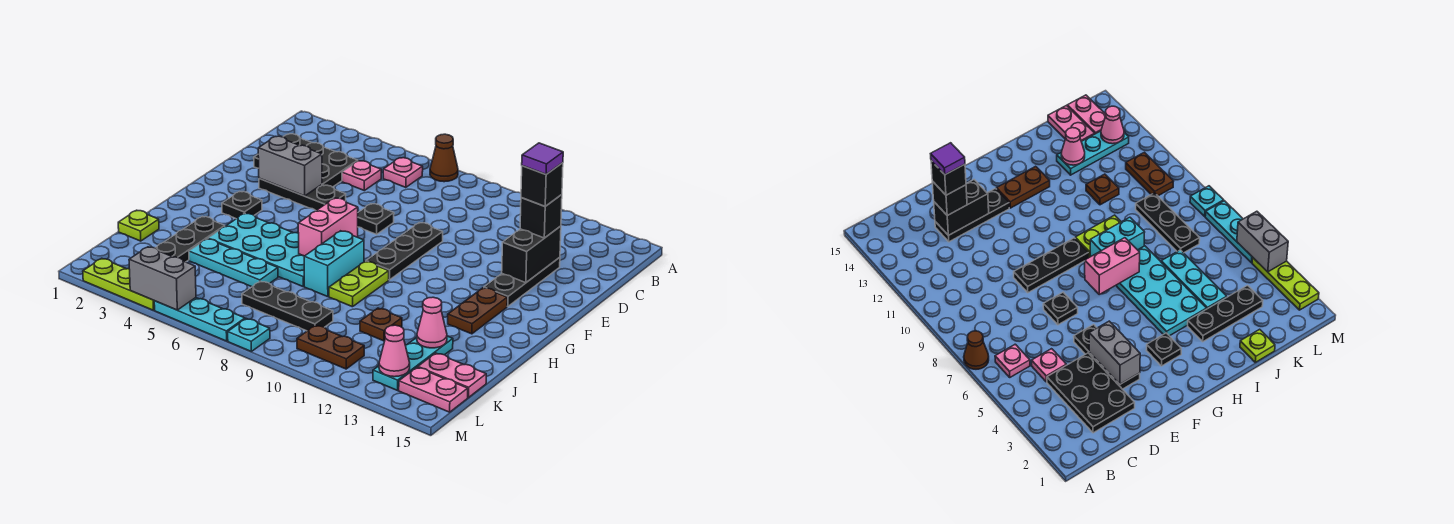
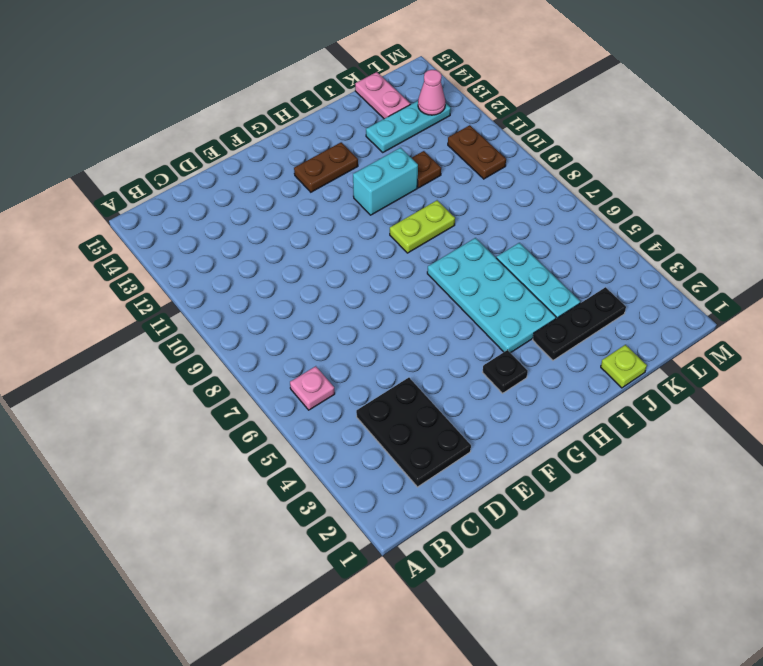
cyan 1x2 brick [353,148,418,215] -> cyan 1x2 brick moved to [304,231,364,297]
none -> brown 1x1 cone [430,134,458,182]
none -> pink 1x1 plate [342,161,381,190]
none -> black 1x3 plate [484,257,560,306]
none -> black 1x3 plate [259,178,346,210]

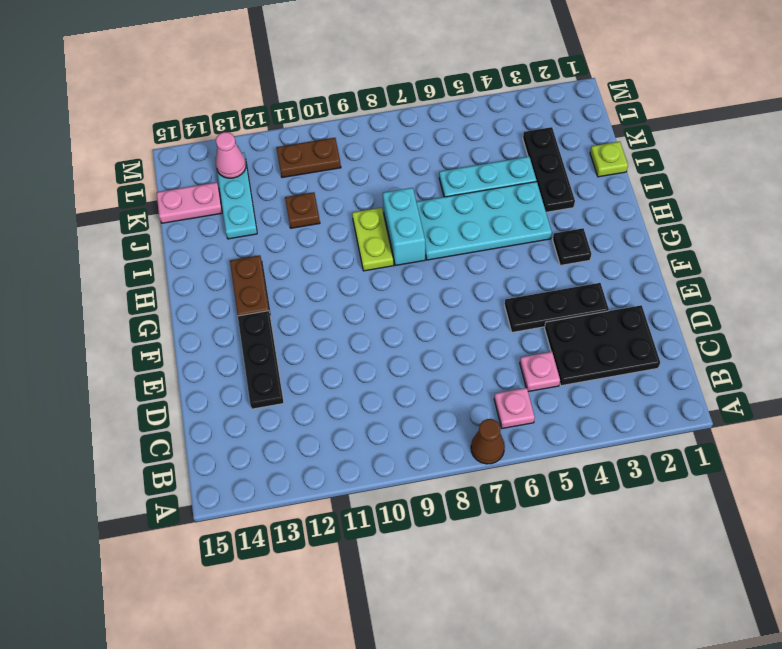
none -> black 1x1 plate [358,204,394,234]
none -> black 1x3 plate [366,223,443,280]
none -> black 1x3 plate [242,281,333,331]
none -> pink 1x2 plate [399,367,468,412]

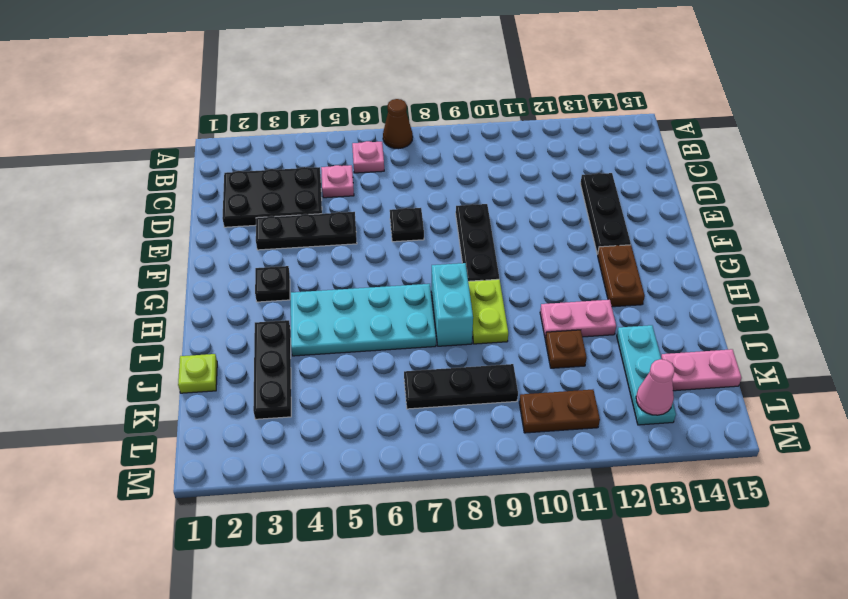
pink 1x2 plate [540,300,616,339] -> pink 1x2 plate moved to [399,367,468,412]
none -> cyan 1x3 plate [189,239,278,287]
none -> lime 1x3 plate [83,258,155,310]
none -> cyan 1x3 plate [154,298,245,341]
none -> cyan 1x1 plate [228,319,270,351]

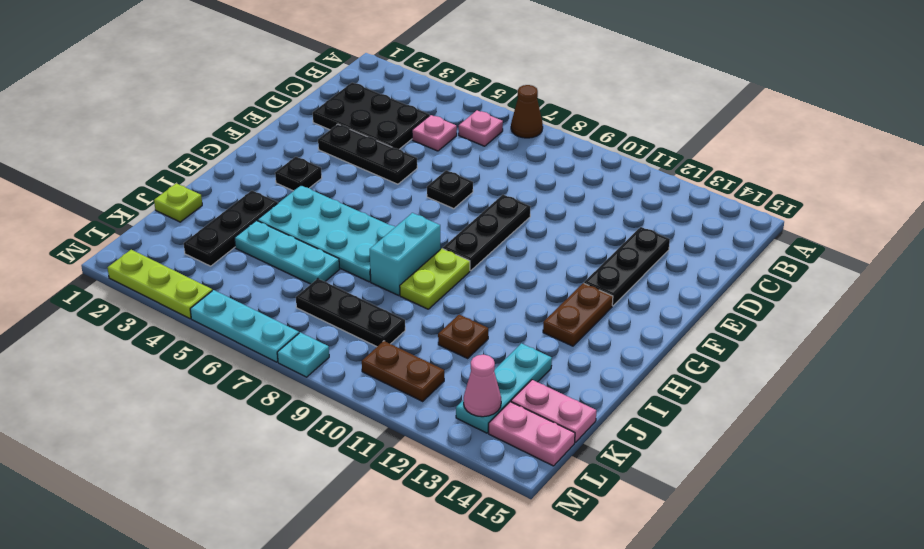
none -> black 1x2 brick [502,226,561,283]
none -> grey 1x2 brick [258,136,322,196]
none -> pink 1x2 brick [298,198,358,256]
none -> pink 1x1 cone [417,297,447,348]

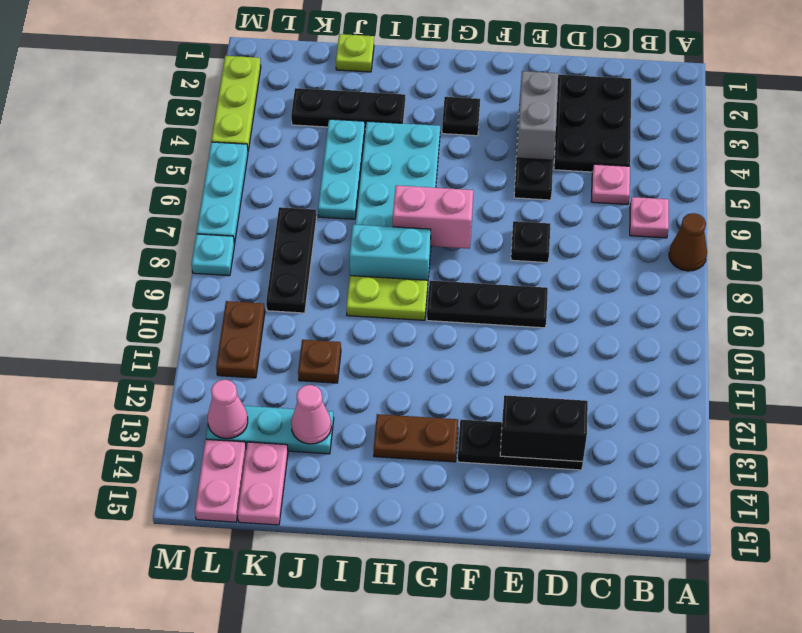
none -> grey 1x2 brick [129,247,196,310]
none -> black 1x1 brick [520,195,562,238]
none -> black 1x1 brick [521,163,563,206]
none -> purple 1x1 tile [522,143,563,174]

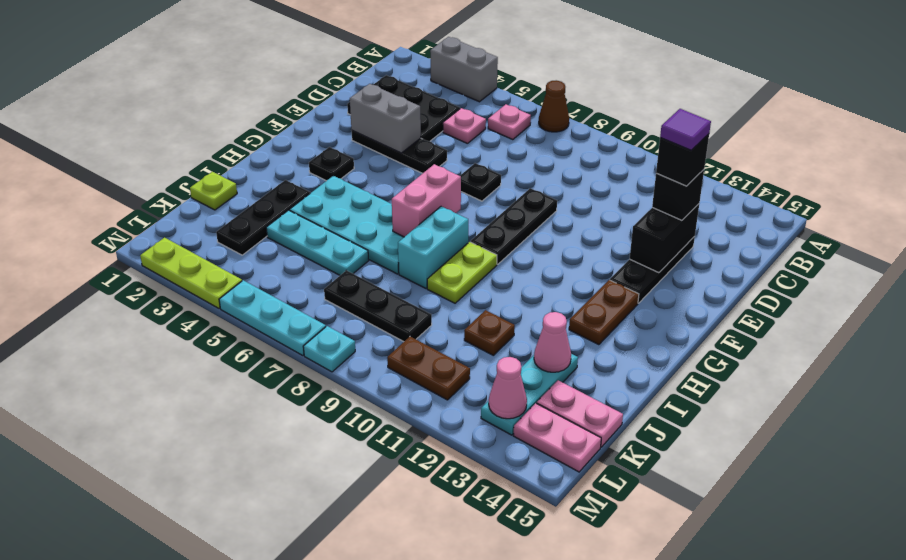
grey 1x2 brick [430,37,498,102] -> grey 1x2 brick moved to [129,247,196,310]

